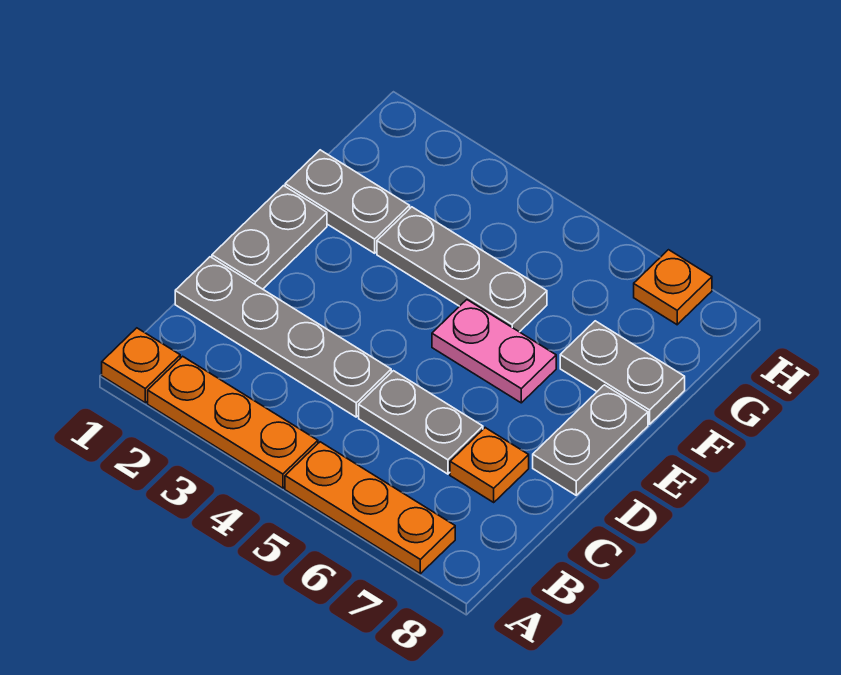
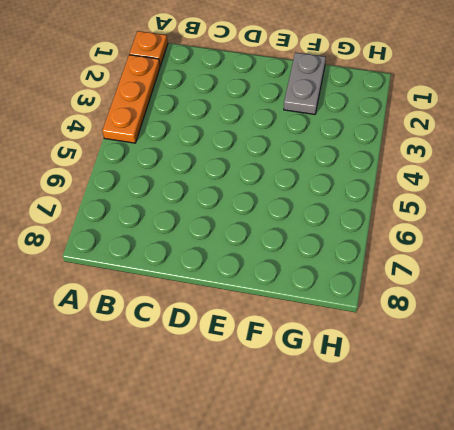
none -> orange 1x3 plate [285,442,455,574]
none -> grey 1x4 plate [175,257,391,417]
none -> grey 1x2 plate [359,371,483,474]

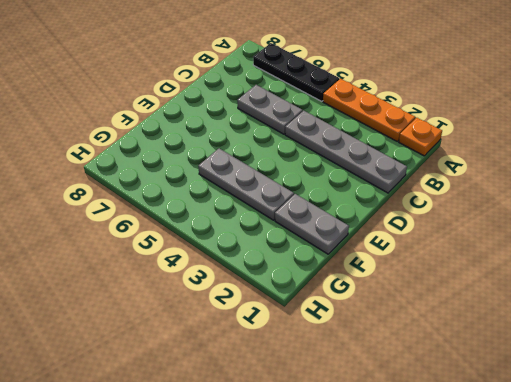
black 1x3 plate [253,43,339,101] -> orange 1x3 plate [285,442,455,574]
none -> orange 1x1 plate [450,428,529,502]
none -> grey 1x2 plate [212,186,327,289]
none -> grey 1x2 plate [533,385,648,495]

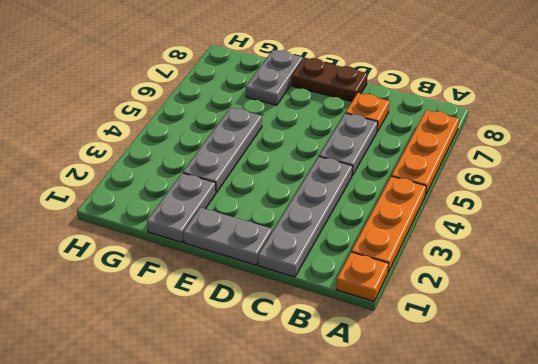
brown 1x2 plate [292,58,368,101] -> grey 1x2 plate [533,385,648,495]
none -> pink 1x2 plate [432,300,556,403]
none -> orange 1x1 plate [634,250,712,325]

